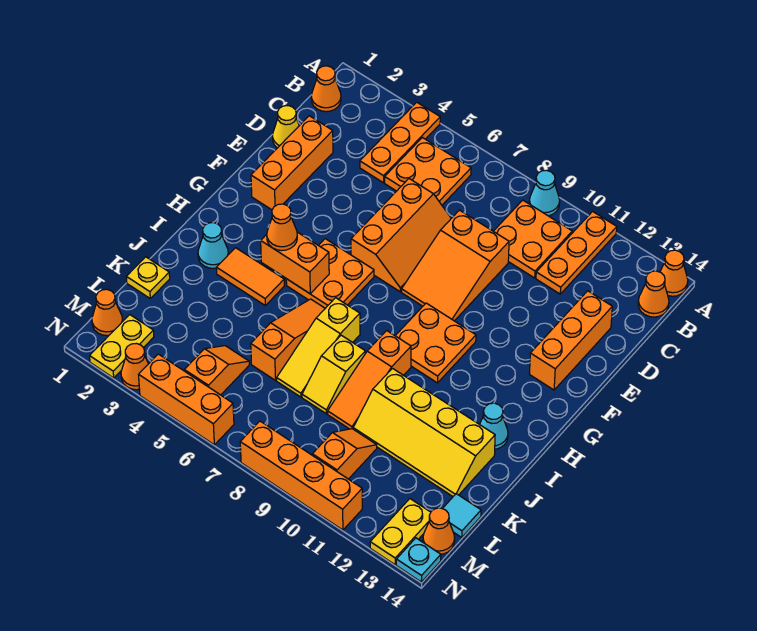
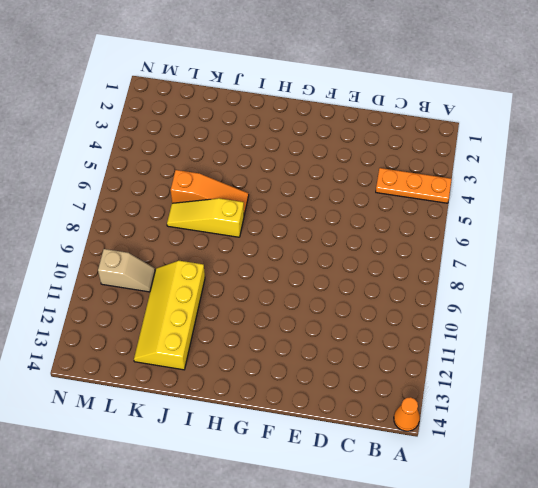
tan 1x2 slope [98,249,155,292] -> orange 1x2 slope [312,429,377,479]
none -> cyan 1x1 cone [529,170,560,216]
none -> orange 1x3 plate [536,212,617,294]
none -> orange 1x1 cone [311,66,341,112]
none -> orange 2x2 plate [385,138,471,205]

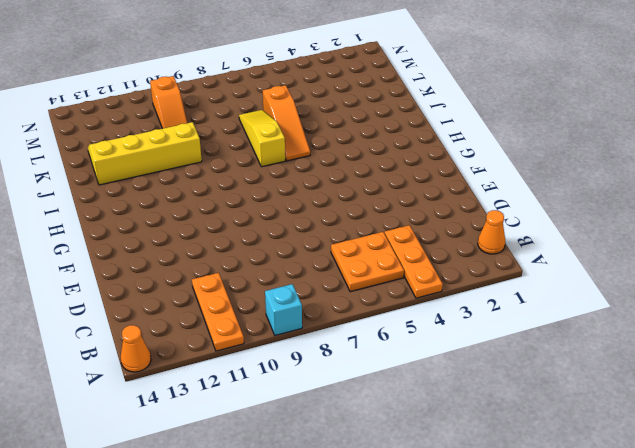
cyan 1x1 brick [265,284,302,335] -> cyan 1x1 cone [529,170,560,216]
none -> orange 2x2 plate [494,200,572,278]
none -> orange 1x1 cone [638,271,669,317]
none -> yellow 1x1 cone [273,106,299,148]
none -> orange 1x3 brick [251,116,333,210]

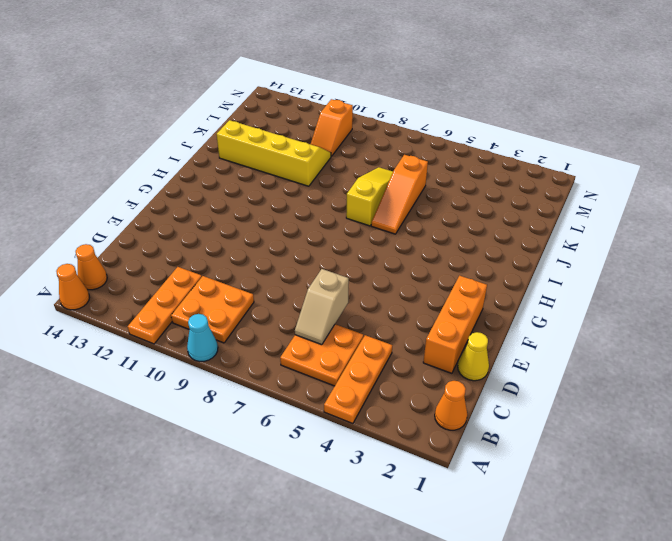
tan 1x2 slope [295,269,349,345] -> none
none -> orange 2x3 slope [351,179,451,292]
none -> orange 2x3 slope [402,210,509,321]
none -> orange 1x3 brick [530,291,612,390]
none -> orange 2x2 plate [286,239,374,308]

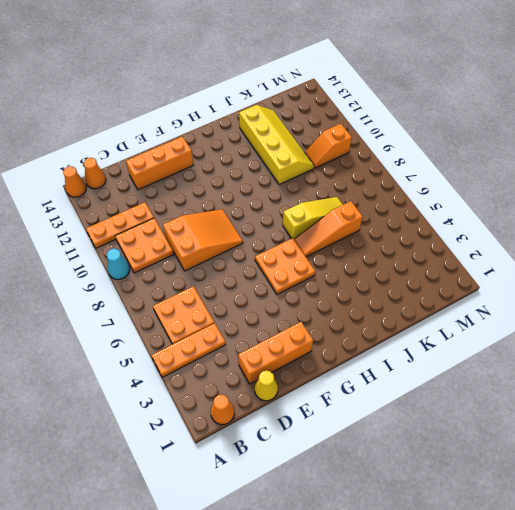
none -> orange 2x3 slope [351,179,451,292]
none -> orange 2x2 plate [395,303,476,383]
none -> cyan 1x1 cone [198,223,228,268]
none -> orange 1x2 tile [216,248,284,305]

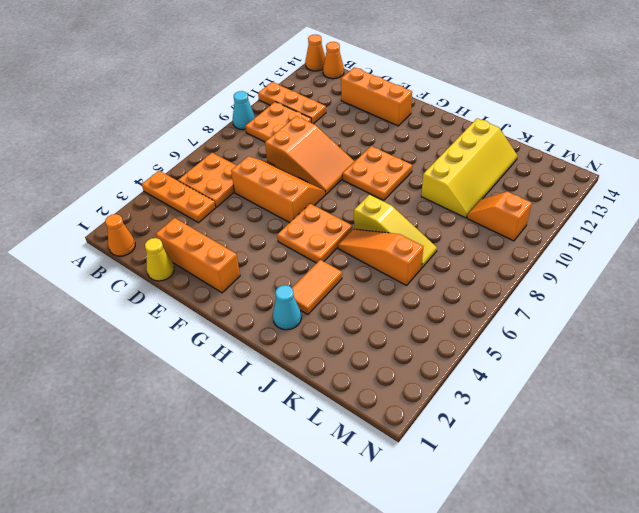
none -> orange 1x3 slope [328,331,411,429]
none -> cyan 1x1 cone [480,403,508,449]
none -> yellow 1x2 slope [302,335,365,414]
none -> yellow 1x1 plate [126,257,170,298]

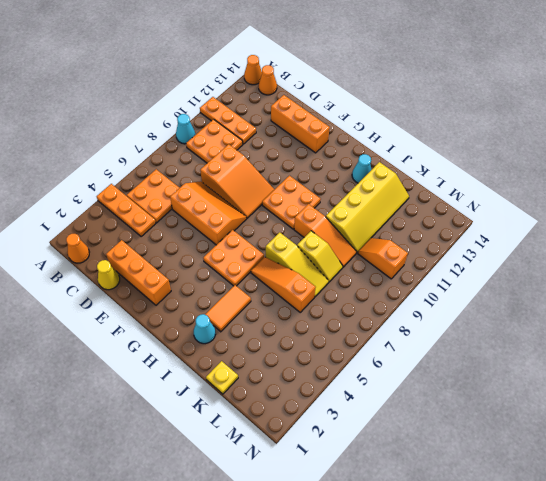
none -> orange 1x2 slope [184,346,249,395]
none -> cyan 1x1 tile [442,494,481,538]
none -> orange 1x1 cone [92,289,123,336]
none -> yellow 1x2 plate [90,315,154,378]

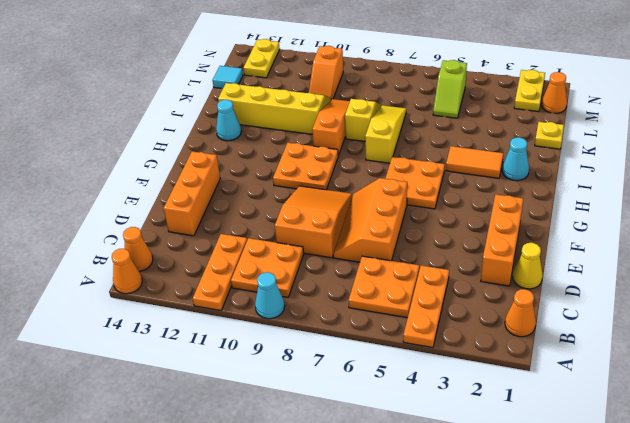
lime 1x2 slope [433,60,467,118] -> orange 1x2 slope [184,346,249,395]
none -> orange 1x3 slope [251,299,325,380]
none -> orange 1x1 cone [423,508,455,554]
none -> orange 1x1 cone [121,343,148,390]
none -> orange 1x3 brick [138,354,234,445]

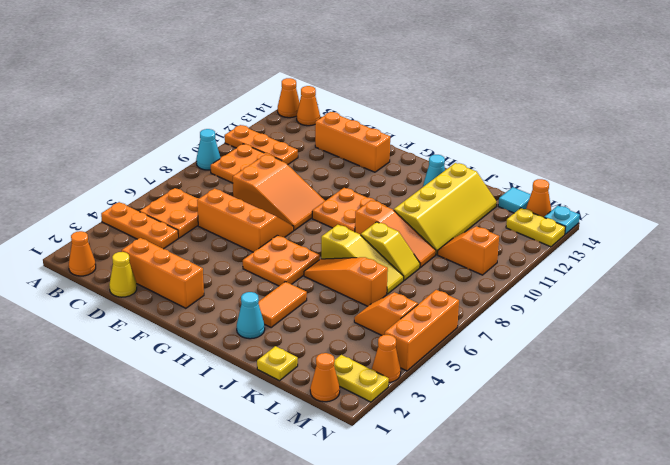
none -> orange 1x4 brick [240,421,362,530]
none -> orange 1x2 brick [261,232,329,294]
none -> orange 1x1 cone [267,204,297,251]

